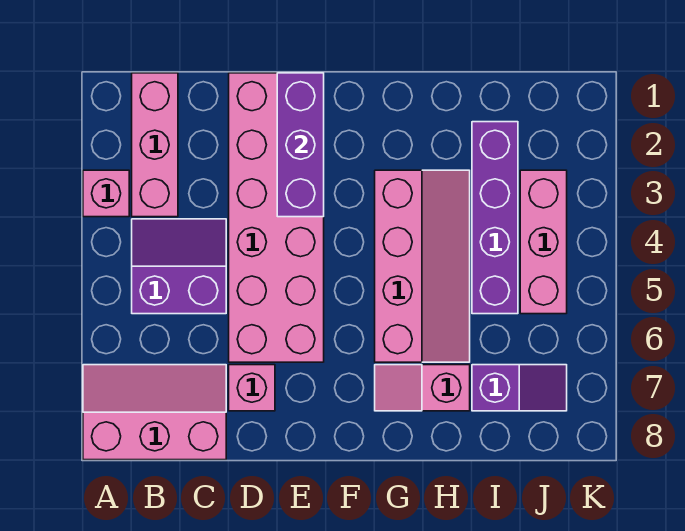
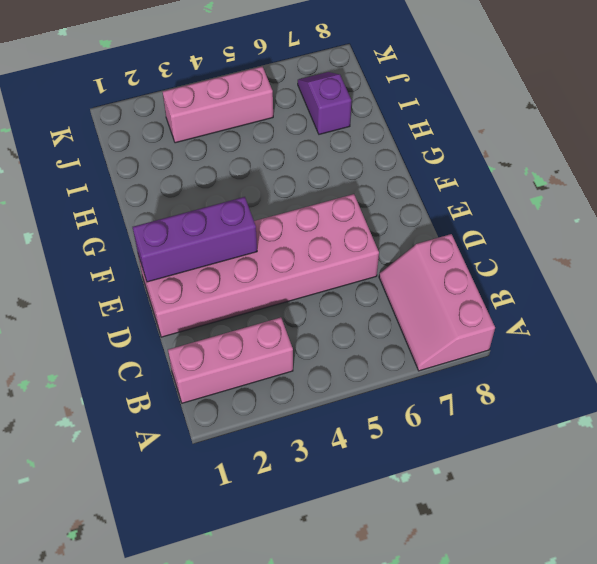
none -> pink 1x1 brick [83,170,129,217]
none -> purple 2x2 slope [132,219,226,314]
none -> pink 1x1 brick [229,365,275,411]

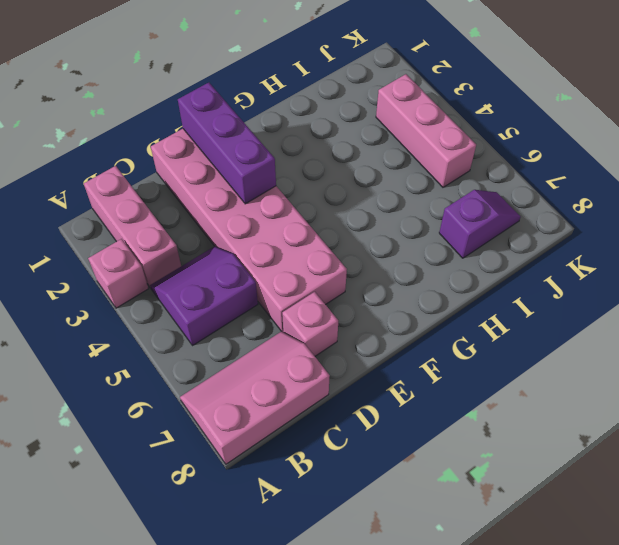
none -> pink 2x4 slope [375,170,470,362]
none -> pink 1x2 slope [375,365,470,411]
none -> purple 1x4 brick [472,122,518,314]

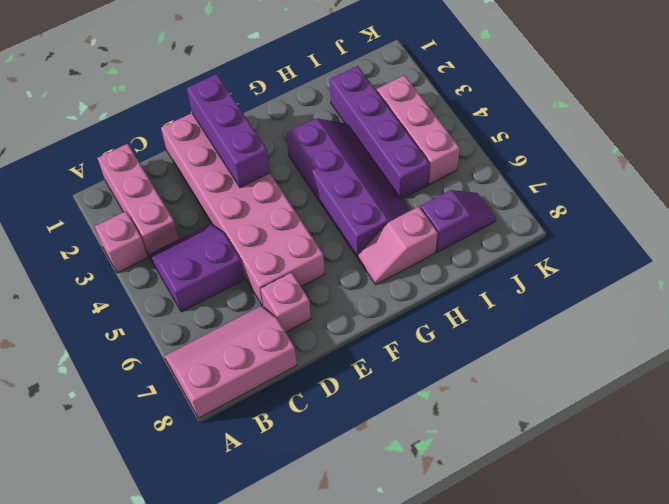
purple 2x4 slope [286,118,409,257] -> pink 2x4 slope [375,170,470,362]

